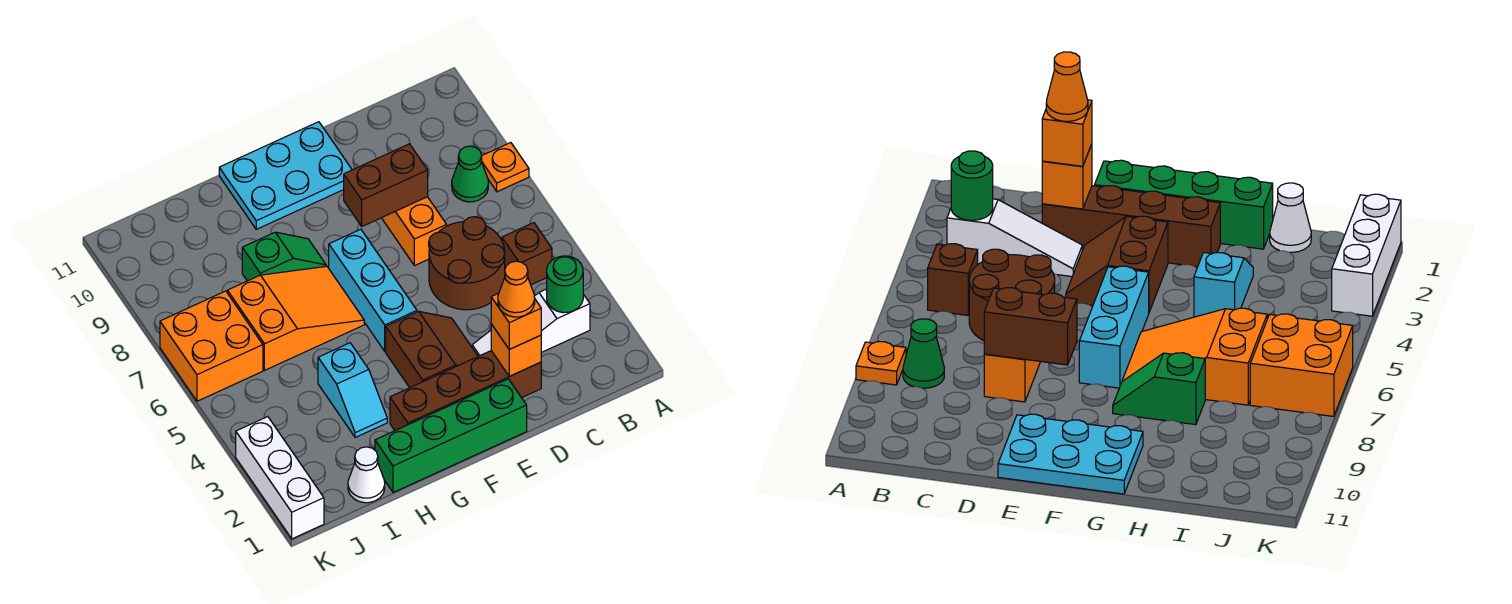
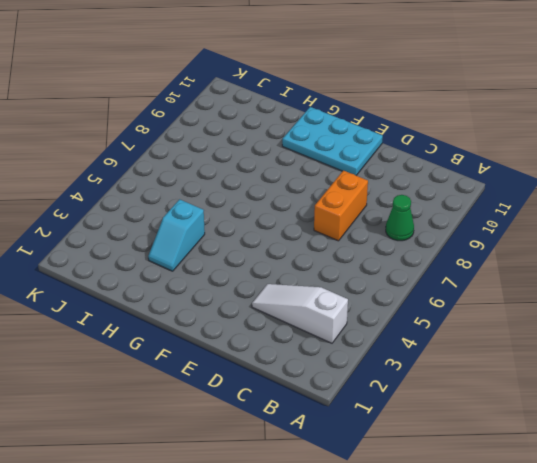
none -> orange 1x1 plate [482,143,529,192]
none -> brown 1x1 brick [502,223,552,285]
none -> brown 2x2 round brick [429,217,505,310]

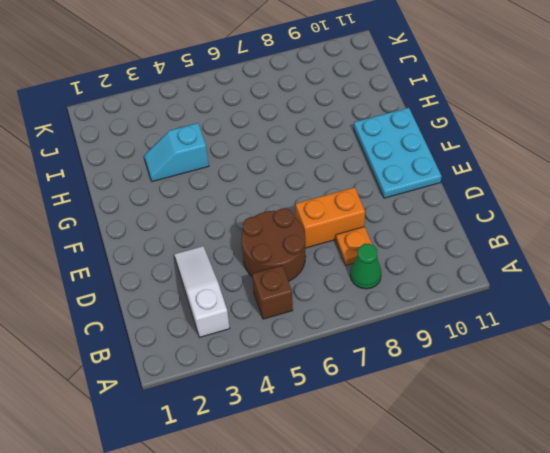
orange 1x1 plate [336,227,372,266] -> orange 1x1 plate moved to [482,143,529,192]
none -> brown 1x4 brick [390,351,541,430]
none -> green 1x4 brick [375,379,527,493]
none -> brown 2x2 slope [386,311,478,388]

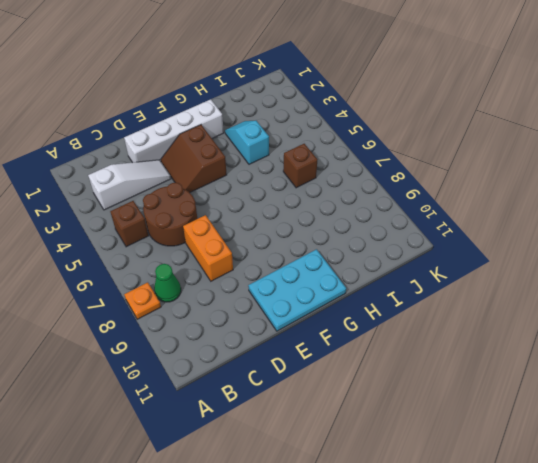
white 1x4 brick [124,99,224,163] -> brown 1x4 brick [390,351,541,430]
brown 1x1 brick [283,144,317,188] -> orange 2x3 slope [227,266,364,370]
none -> green 1x4 brick [375,379,527,493]
none -> cyan 1x3 brick [329,229,417,351]
none -> green 1x2 slope [242,232,326,281]

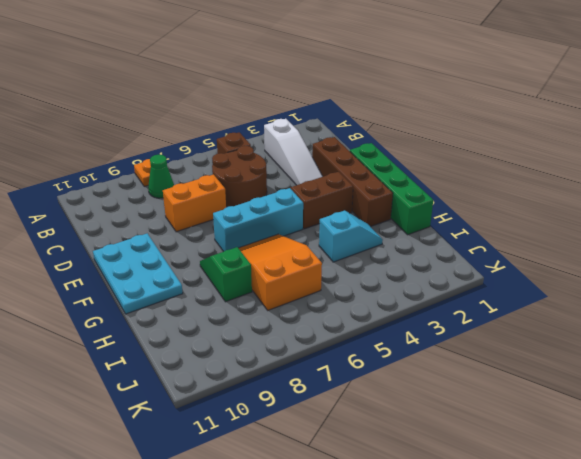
none -> white 1x1 cone [348,447,385,503]
none -> orange 2x2 brick [160,291,263,401]
none -> white 1x3 brick [236,417,324,539]

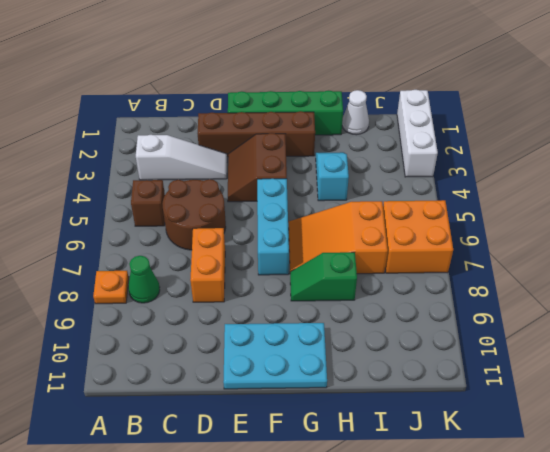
none -> green 1x1 round brick [547,256,583,313]
none -> orange 1x1 brick [491,324,541,376]
none -> brown 1x2 brick [344,144,428,226]

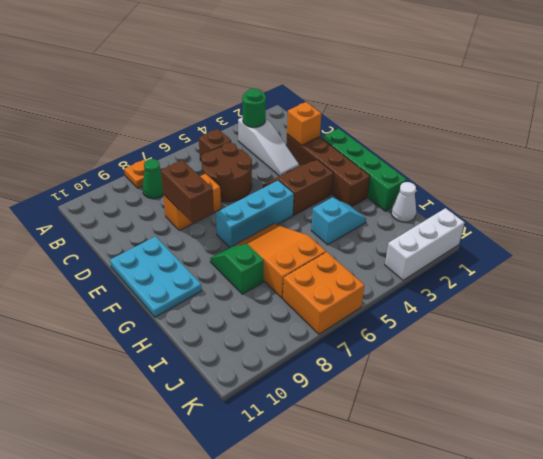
none -> orange 1x1 brick [491,293,541,349]
none -> orange 1x1 cone [498,261,535,317]

